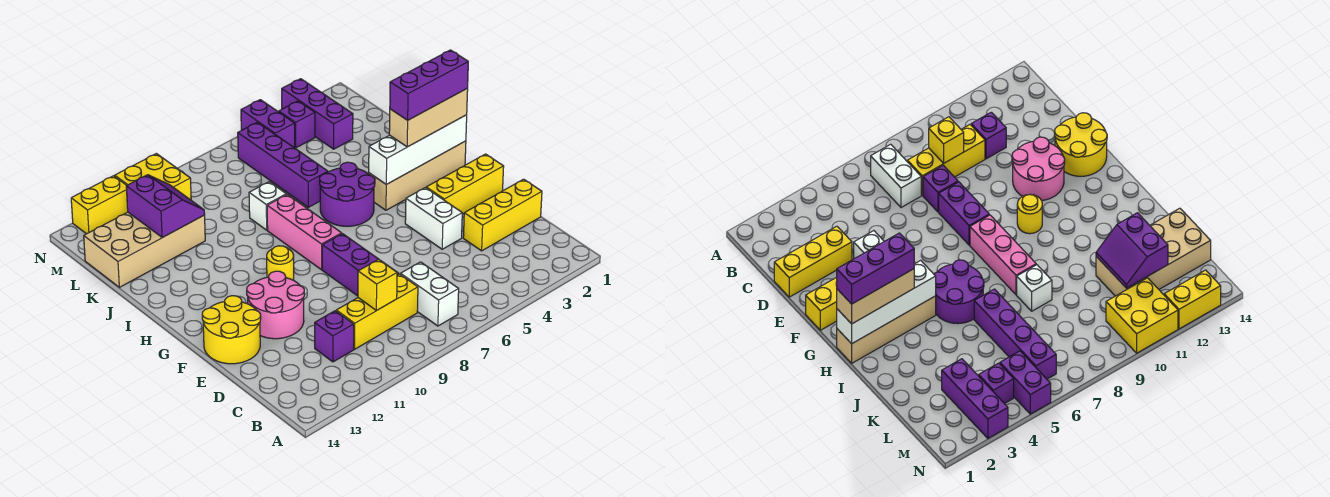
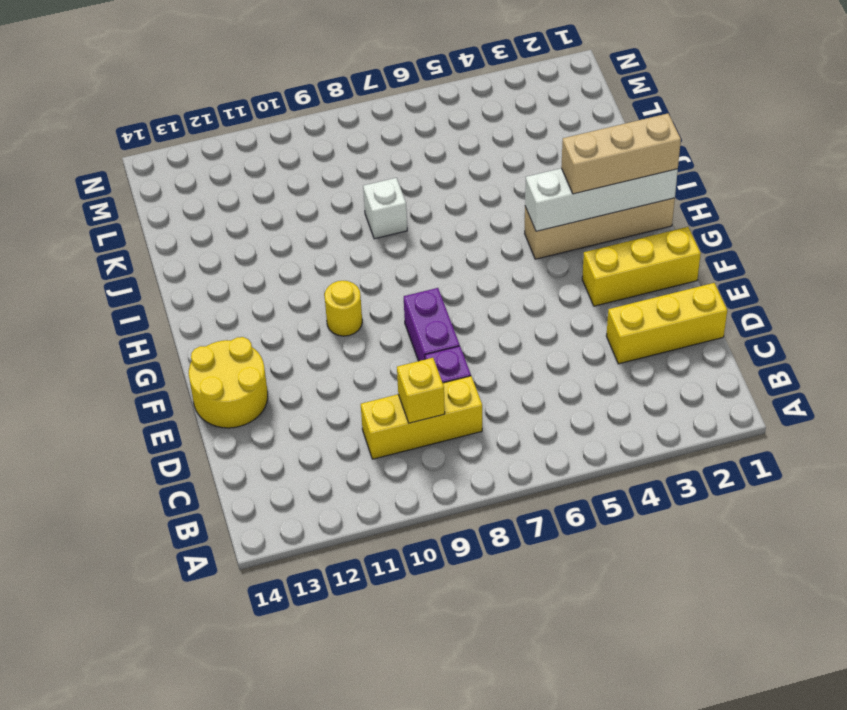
none -> white 1x2 brick [401,262,459,326]
none -> purple 1x1 brick [315,311,354,362]
none -> white 1x2 brick [405,188,462,249]

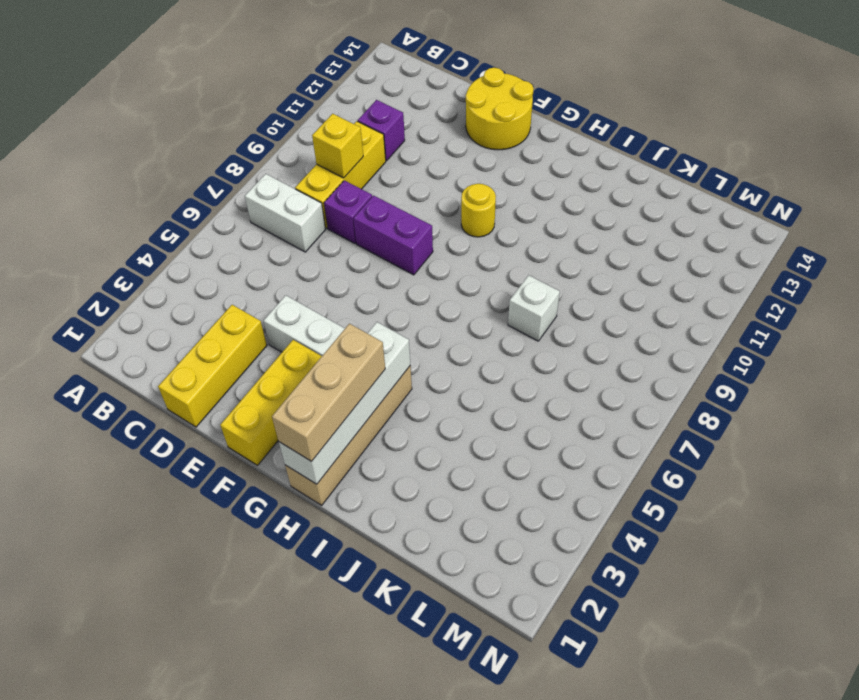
none -> pink 2x2 round brick [247,271,304,339]
none -> pink 1x3 brick [267,195,342,270]
none -> purple 2x2 round brick [320,162,375,226]

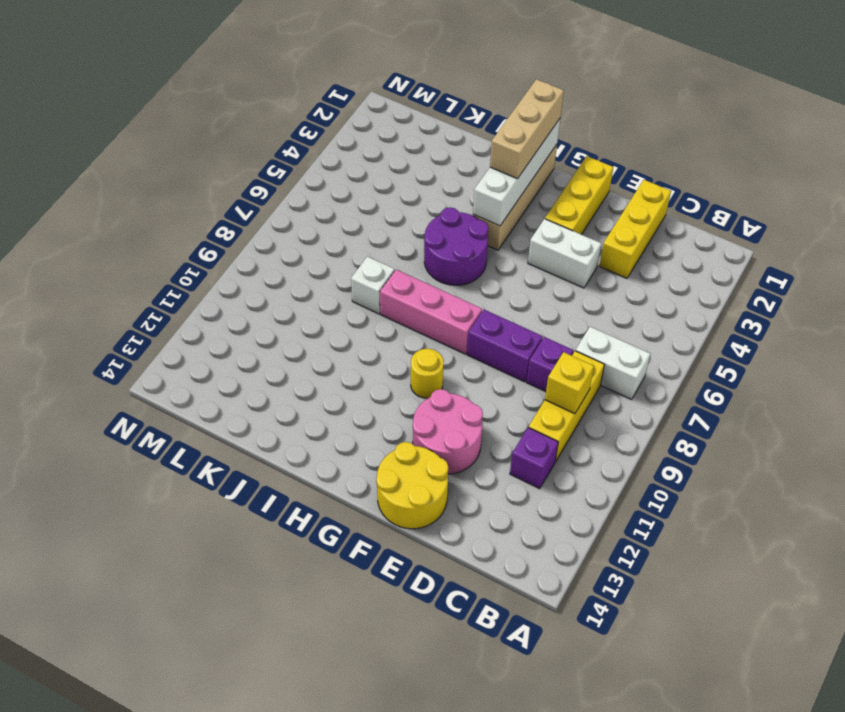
none -> purple 1x4 brick [238,122,328,207]
none -> tan 2x4 brick [84,212,205,287]
none -> purple 1x3 brick [282,79,353,149]

